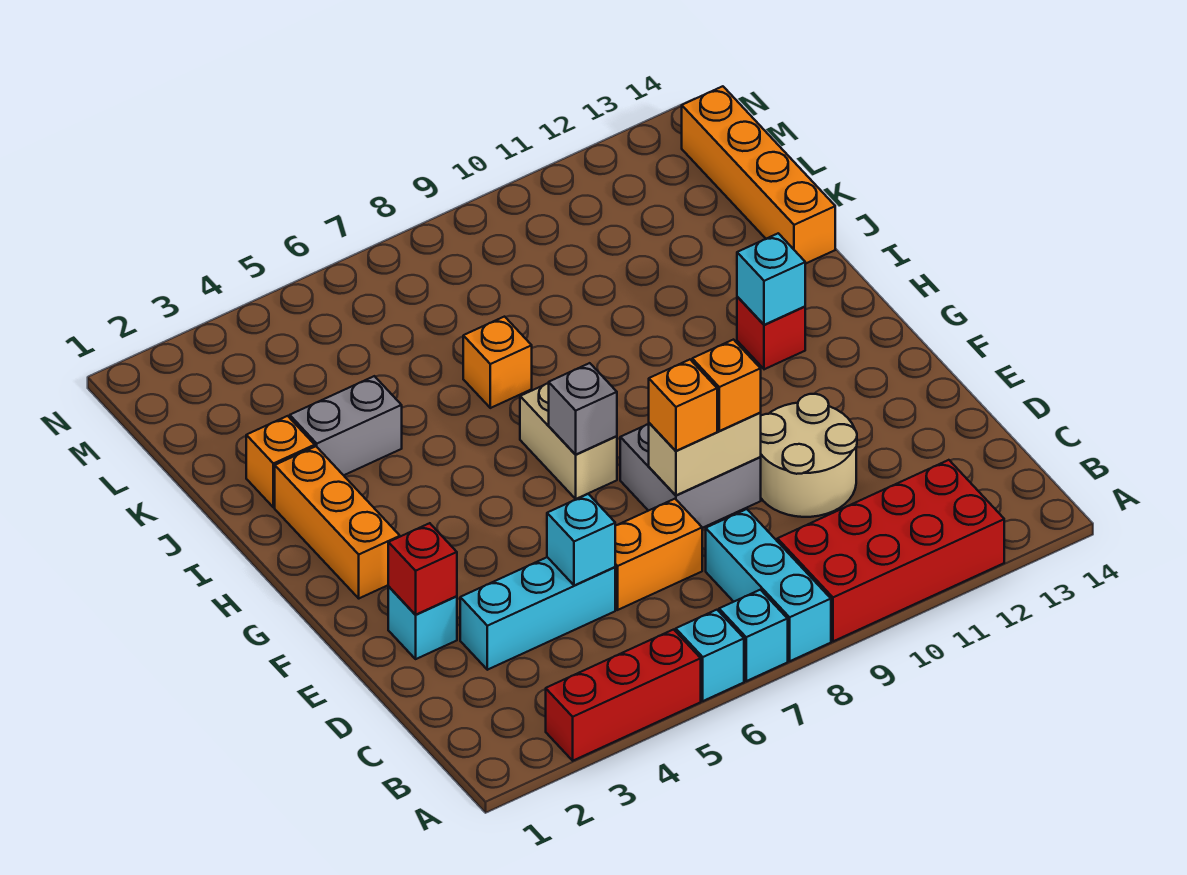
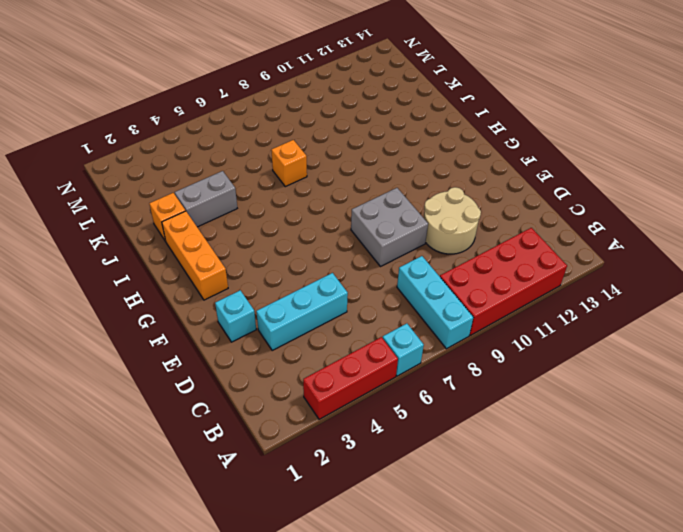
none -> cyan 1x1 brick [719,590,788,681]
none -> orange 1x2 brick [615,499,702,610]
none -> tan 1x2 brick [520,383,617,499]

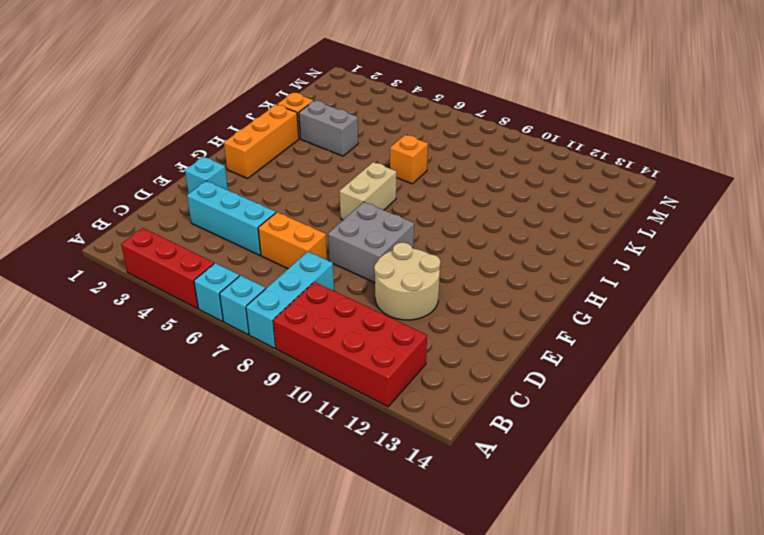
none -> red 1x1 brick [737,297,805,369]
none -> orange 1x4 brick [682,86,835,264]
none -> cyan 1x1 brick [547,494,615,585]

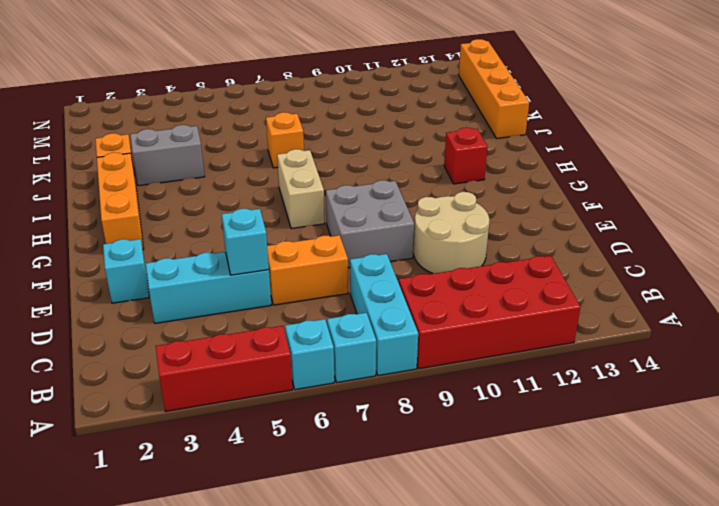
none -> red 1x1 brick [388,523,457,615]
none -> tan 1x2 brick [649,413,761,496]
none -> grey 1x1 brick [549,363,617,455]

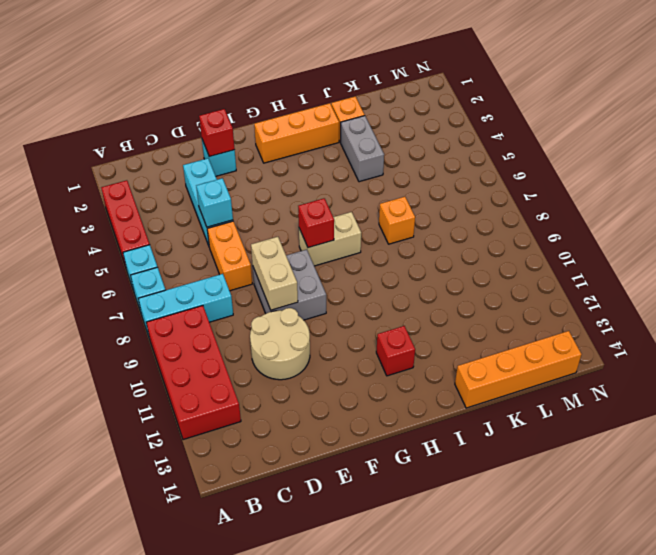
red 1x1 brick [298,198,334,248] -> grey 1x1 brick [549,363,617,455]
none -> cyan 1x1 brick [737,233,805,325]
none -> orange 1x1 brick [649,360,717,451]
none -> orange 1x1 brick [692,340,761,431]

